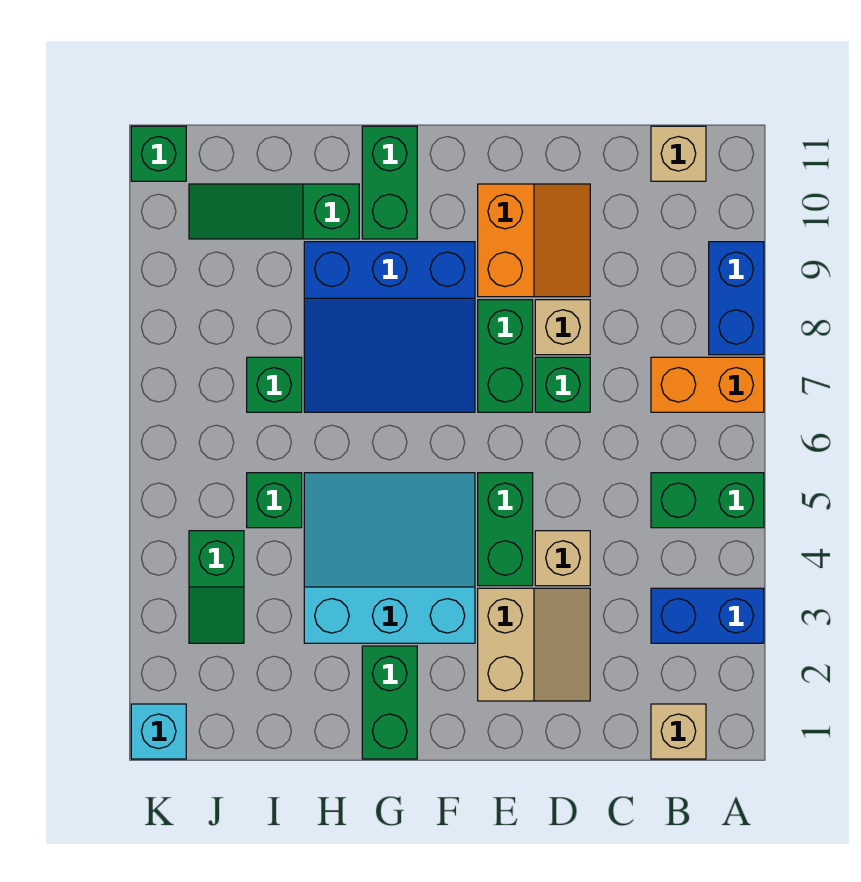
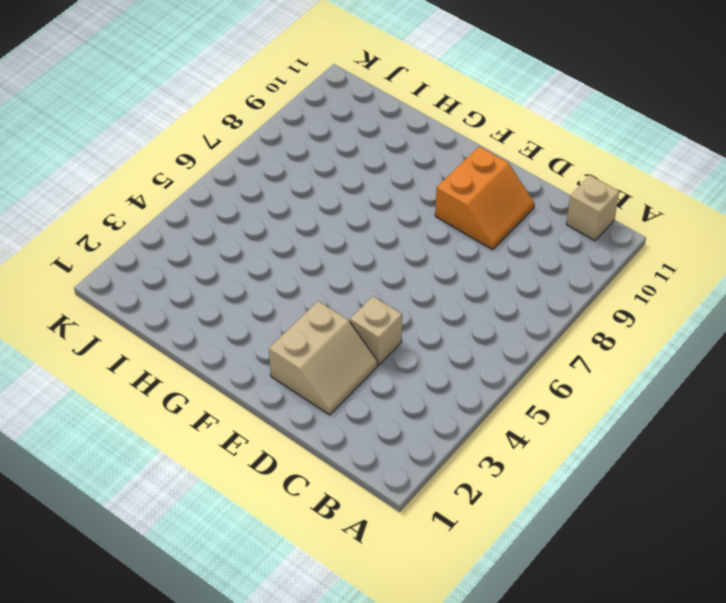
none -> blue 1x2 brick [651,588,764,643]
none -> green 1x2 brick [651,473,764,528]
none -> orange 1x2 brick [651,357,764,412]

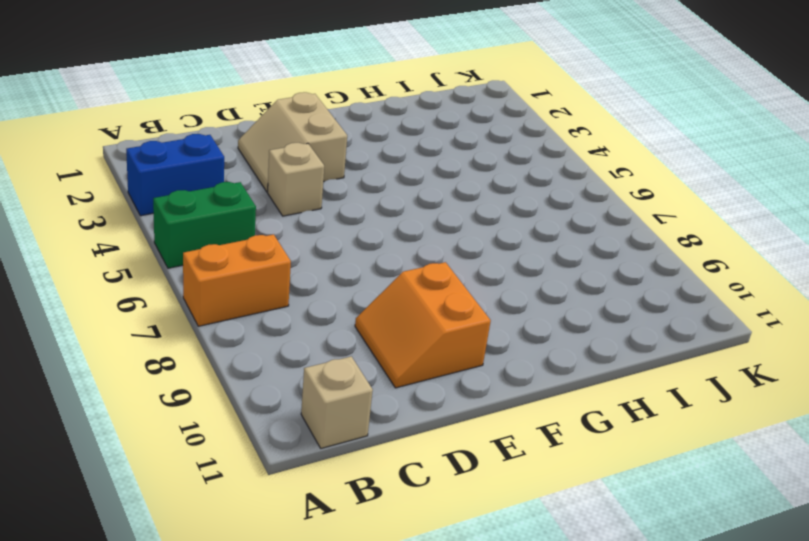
none -> blue 1x2 brick [709,242,764,355]
none -> tan 1x1 brick [651,704,706,759]
none -> green 1x1 brick [535,357,590,412]

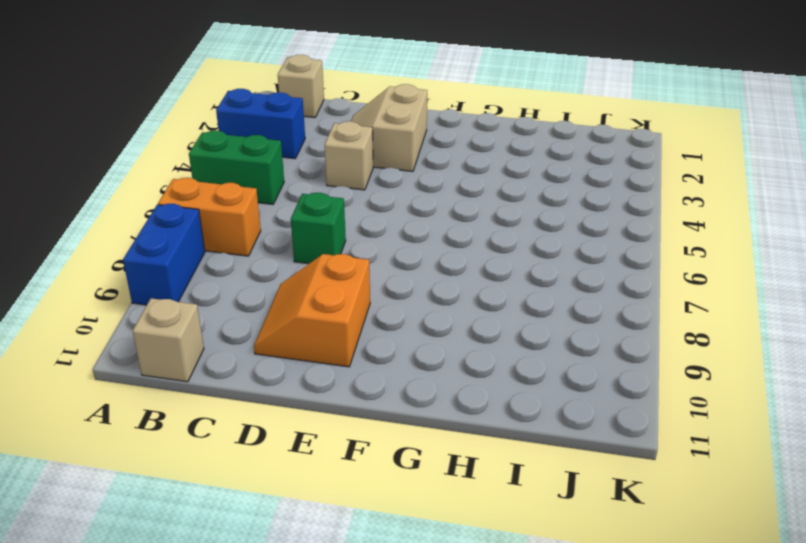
none -> tan 1x1 brick [535,300,590,355]
none -> green 1x2 brick [478,473,533,586]
none -> green 1x2 brick [478,300,533,412]

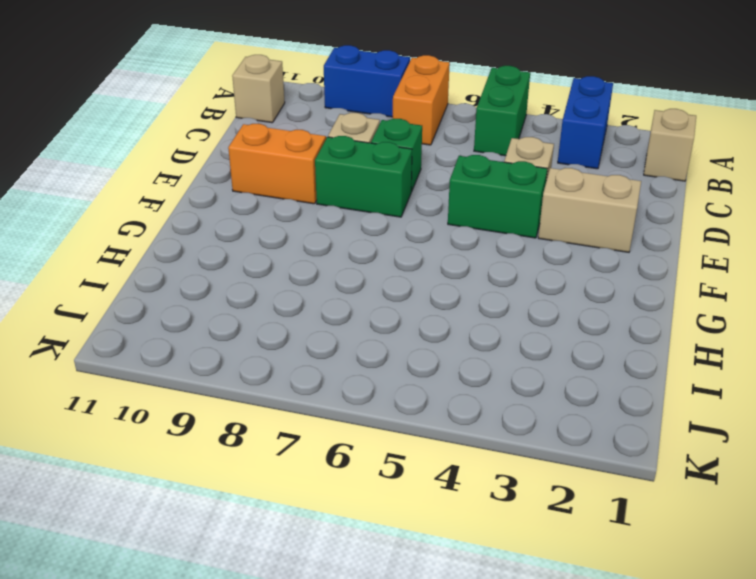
none -> cyan 3x3 slope [304,473,475,643]
none -> blue 3x3 slope [304,242,475,412]
none -> green 1x2 brick [362,646,417,759]

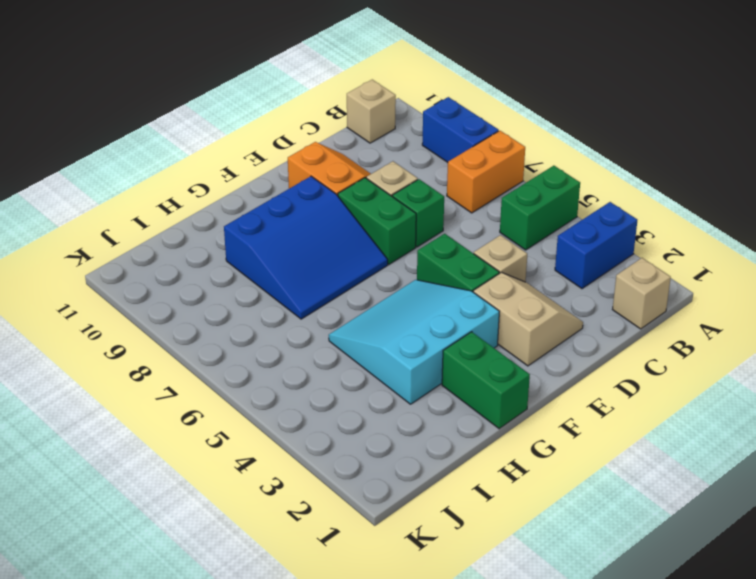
none -> green 1x2 brick [362,126,417,239]
none -> green 1x3 slope [189,184,359,239]
none -> green 1x1 brick [247,473,302,528]

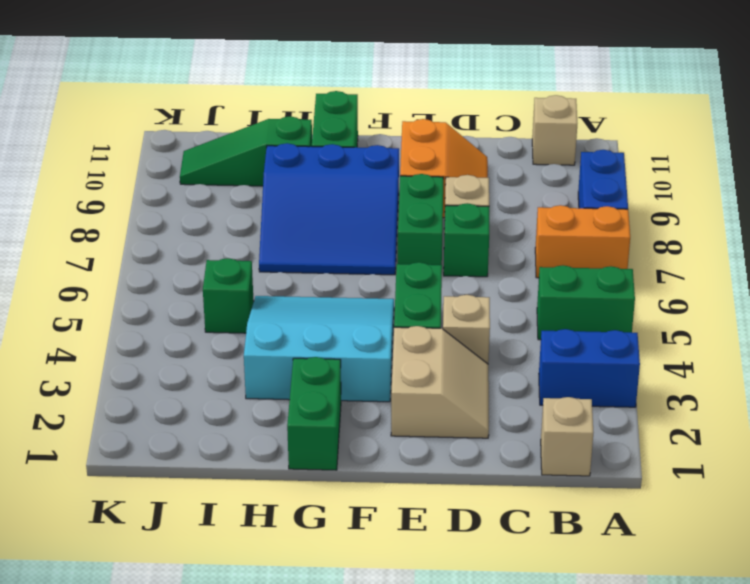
none -> green 1x1 brick [247,357,302,412]
none -> green 1x2 slope [189,531,244,643]
none -> cyan 1x1 brick [131,704,186,759]

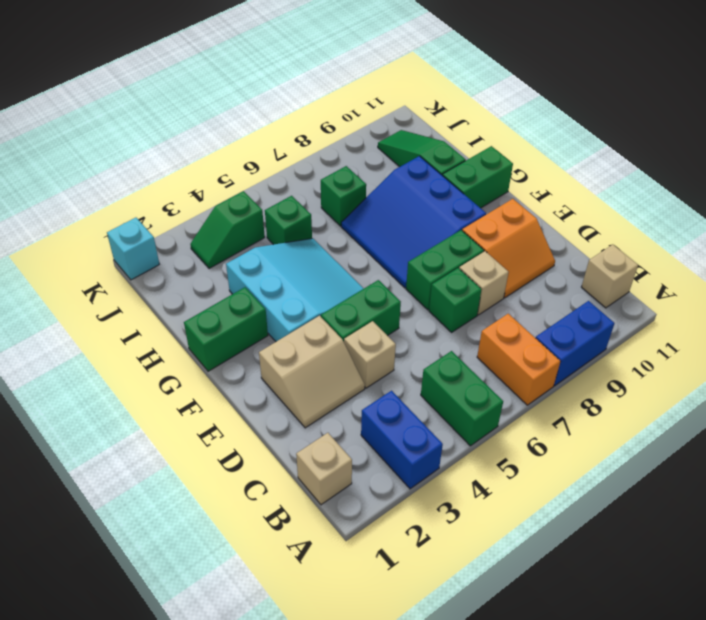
none -> green 1x1 brick [131,126,186,181]

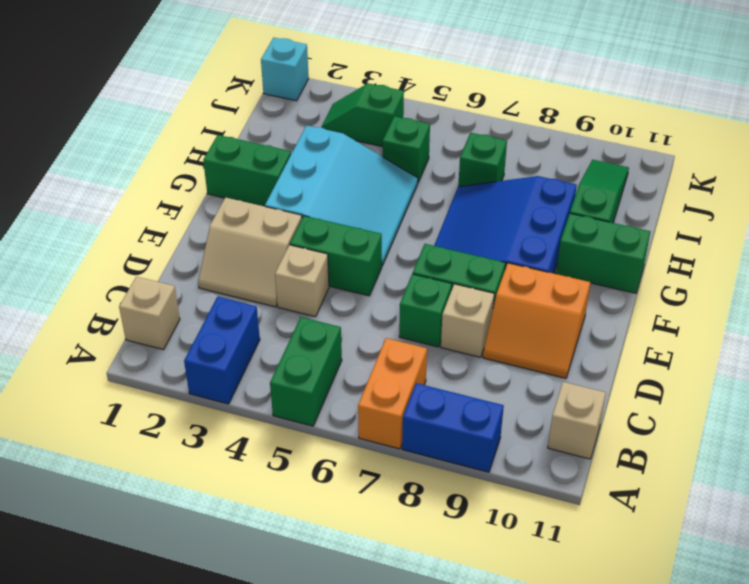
none -> green 1x1 brick [131,126,186,181]

